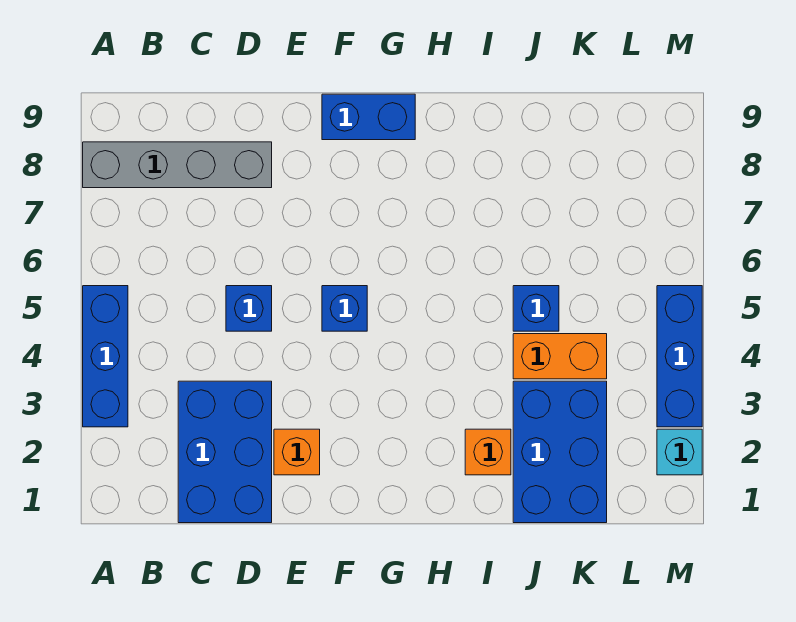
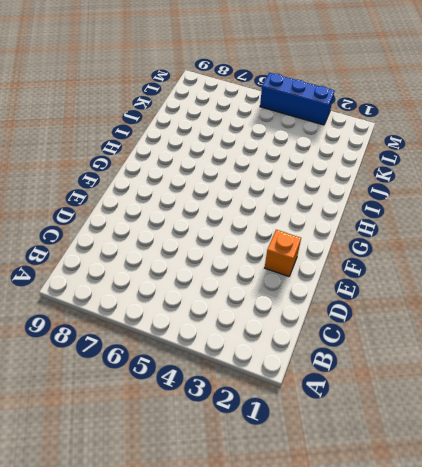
none -> blue 1x3 brick [83,286,128,427]
none -> grey 1x4 brick [83,142,272,188]
none -> blue 2x3 brick [178,381,272,523]

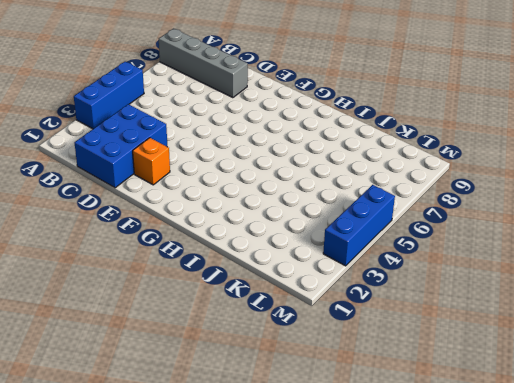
none -> blue 1x1 brick [226,286,272,331]
none -> blue 1x1 brick [322,286,367,331]
none -> blue 1x2 brick [322,94,415,140]

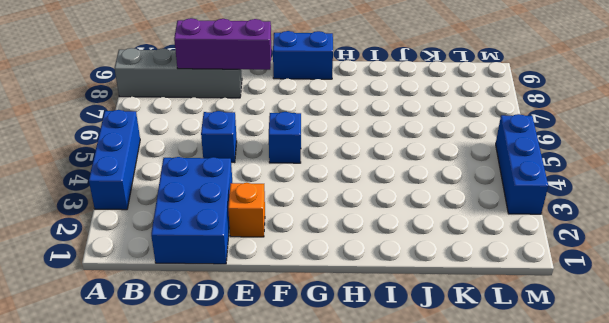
purple 1x3 brick [174,18,271,70] -> none
none -> orange 1x1 brick [465,429,511,475]
none -> blue 2x3 brick [513,381,607,523]
none -> orange 1x2 brick [513,334,607,379]

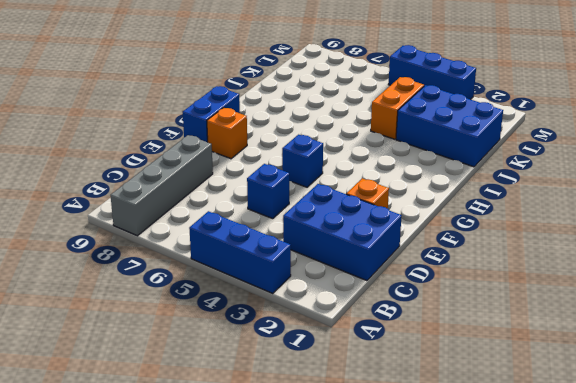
orange 1x1 brick [207,108,247,159] -> orange 1x1 brick moved to [465,429,511,475]
none -> blue 1x1 brick [513,286,559,331]
none -> cyan 1x1 brick [657,429,702,475]

